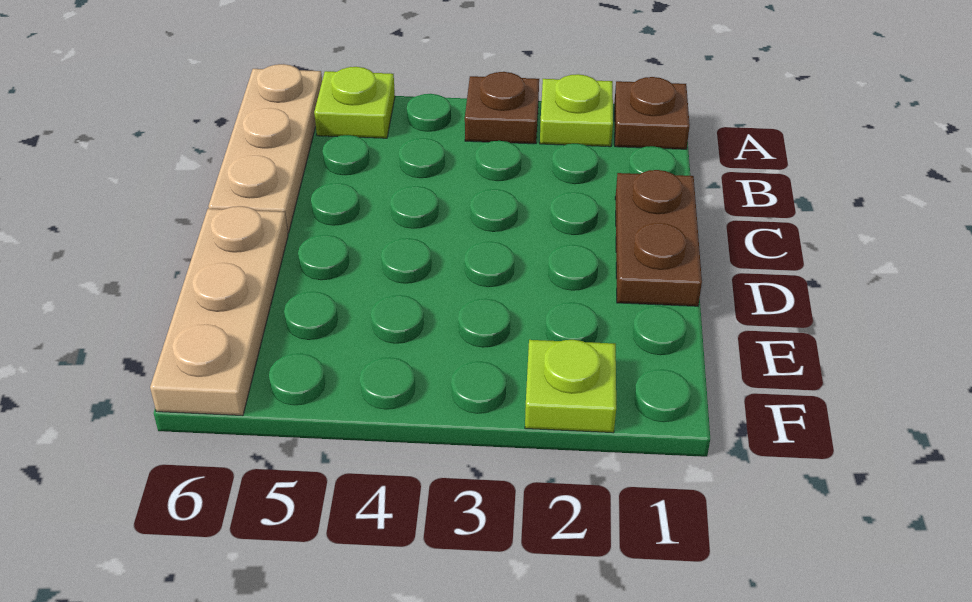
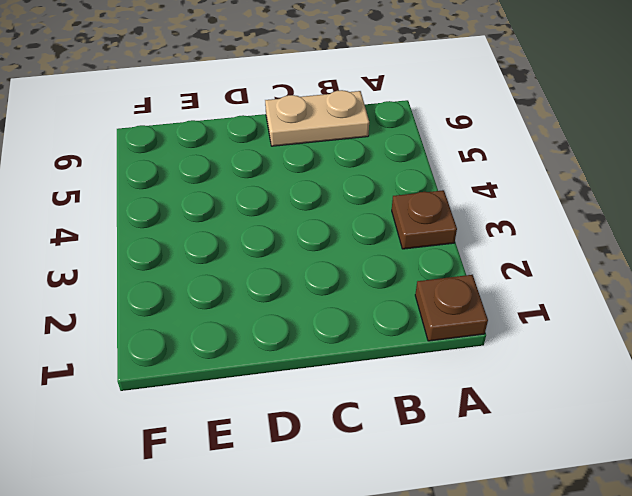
tan 1x2 plate [265,90,369,146] -> tan 1x3 plate [208,64,322,233]
none -> lime 1x1 plate [540,74,613,147]
none -> lime 1x1 plate [314,67,395,138]

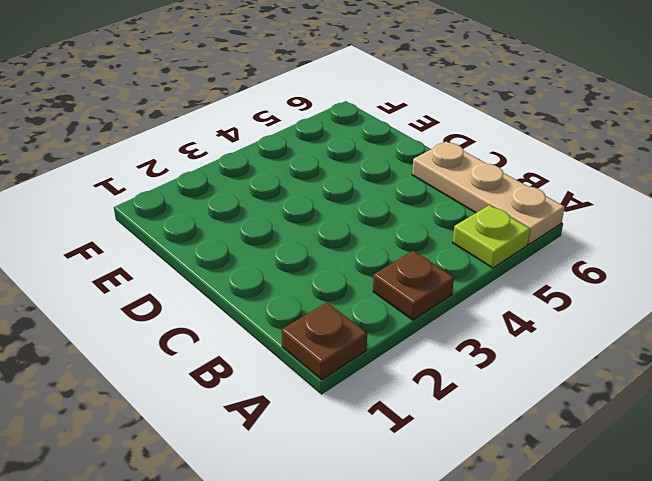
none -> lime 1x1 plate [540,74,613,147]
none -> brown 1x2 plate [615,170,702,306]

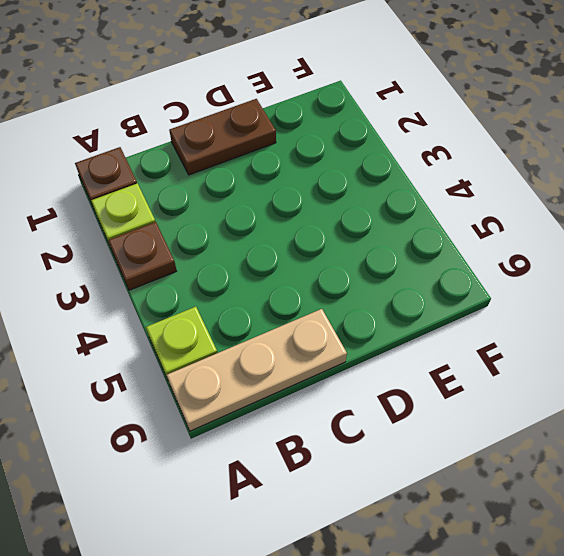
none -> tan 1x3 plate [150,206,288,416]
none -> lime 1x1 plate [525,340,616,433]

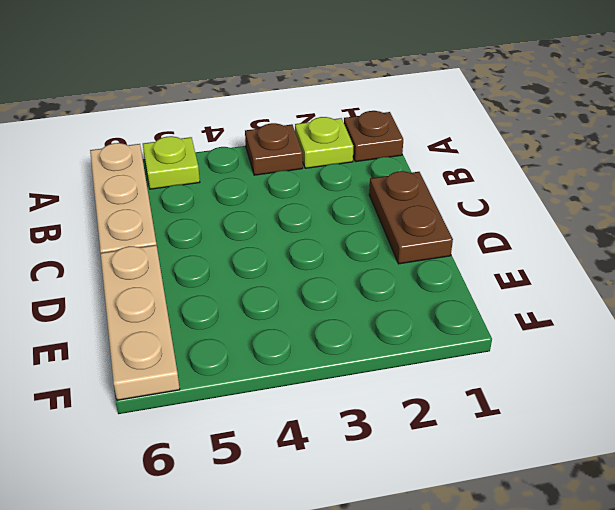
none -> lime 1x1 plate [525,340,616,433]

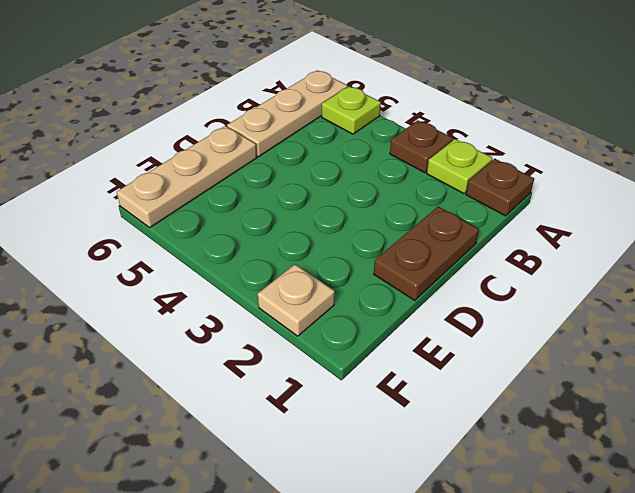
tan 1x1 plate [258,264,335,336] -> lime 1x1 plate [525,340,616,433]

